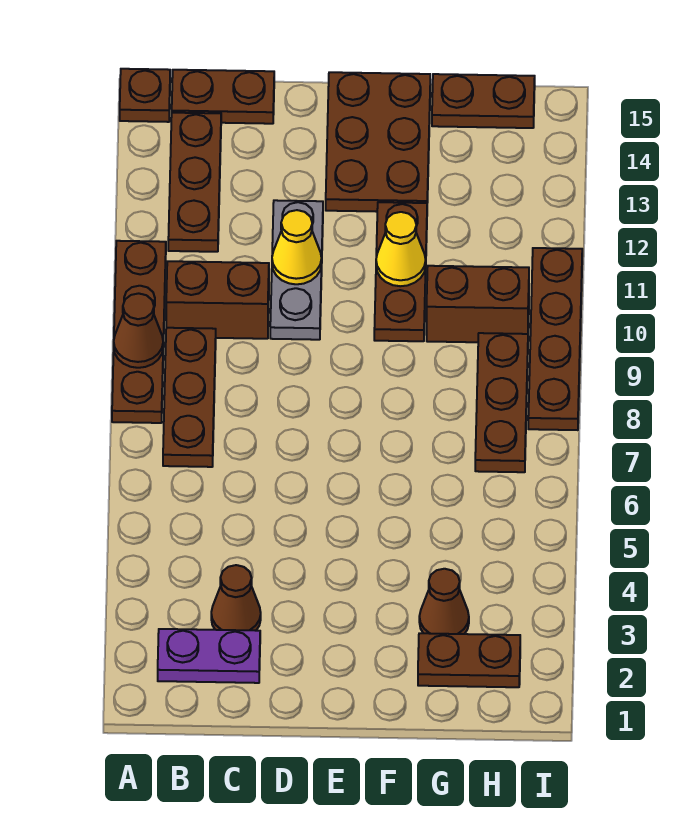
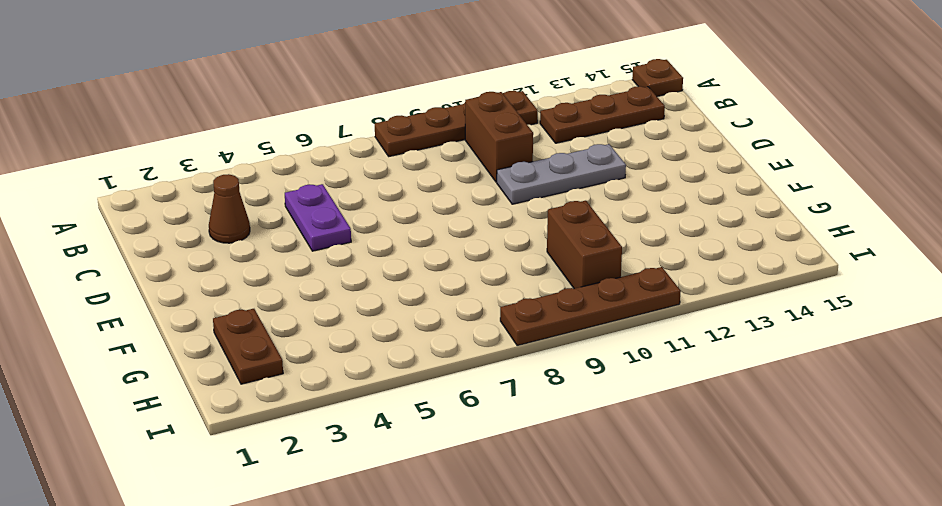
purple 1x2 plate [285,184,351,251] -> purple 1x2 plate moved to [158,629,260,683]
none -> brown 1x3 plate [163,328,216,467]
none -> brown 1x2 plate [172,70,274,124]
none -> brown 2x3 plate [326,72,430,212]

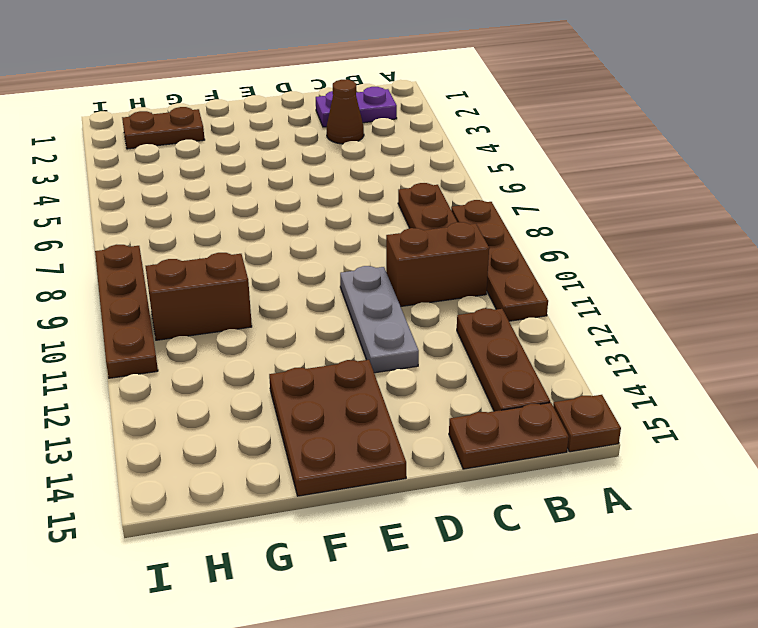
none -> brown 1x3 plate [374,202,427,341]
none -> brown 1x1 cone [419,569,469,634]
none -> brown 1x2 plate [432,74,535,128]

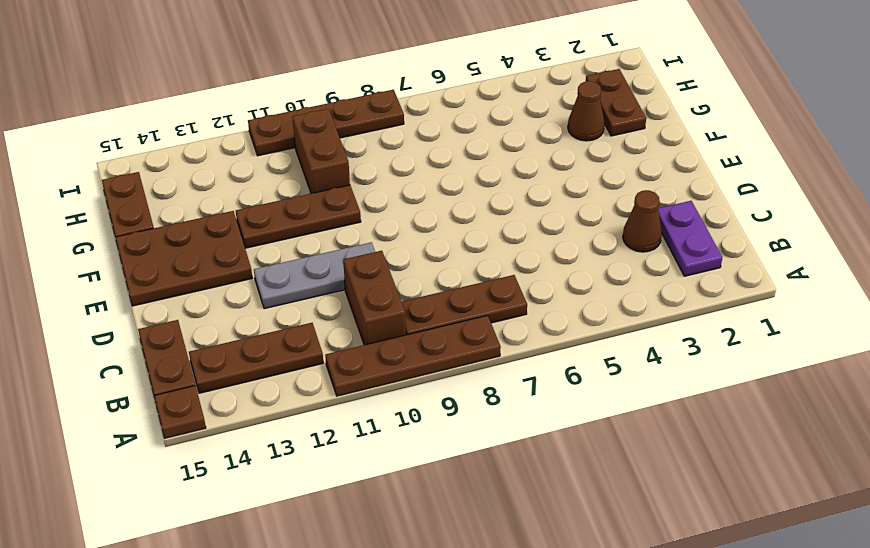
none -> brown 1x3 plate [475,333,528,472]
none -> brown 1x1 cone [114,293,163,368]
none -> yellow 1x1 cone [272,210,322,284]

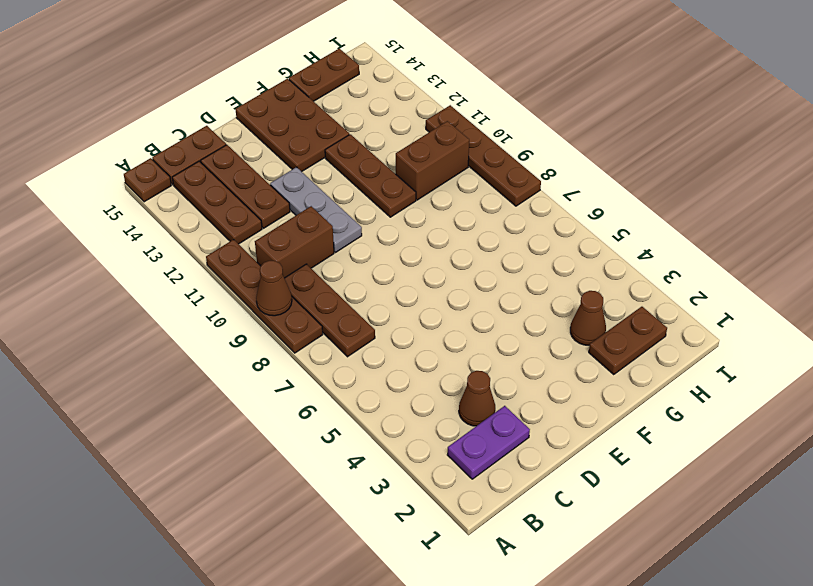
brown 1x3 plate [201,145,290,228] -> brown 1x3 plate moved to [475,333,528,472]
none -> yellow 1x1 cone [272,210,322,284]
none -> yellow 1x1 cone [376,212,426,286]

